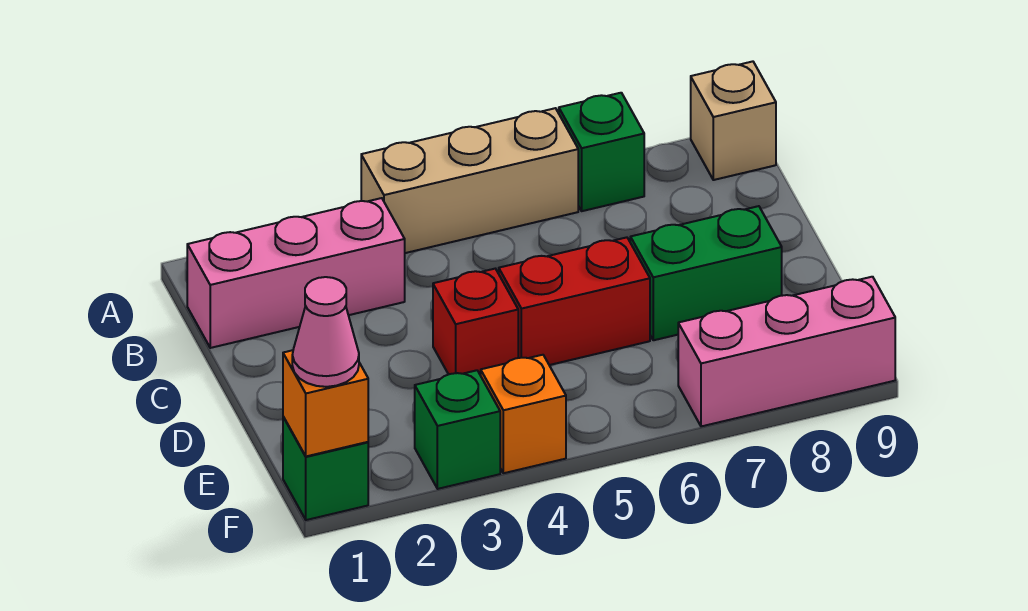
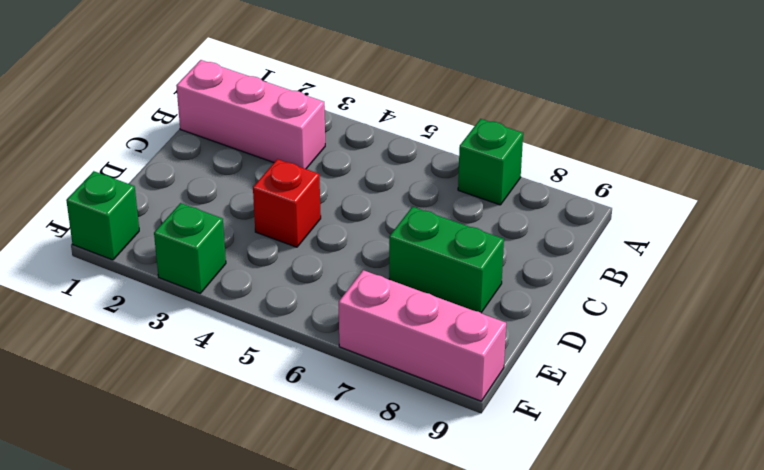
none -> tan 1x3 brick [361,108,578,253]
none -> tan 1x1 brick [691,61,776,180]
none -> red 1x2 brick [499,237,650,365]

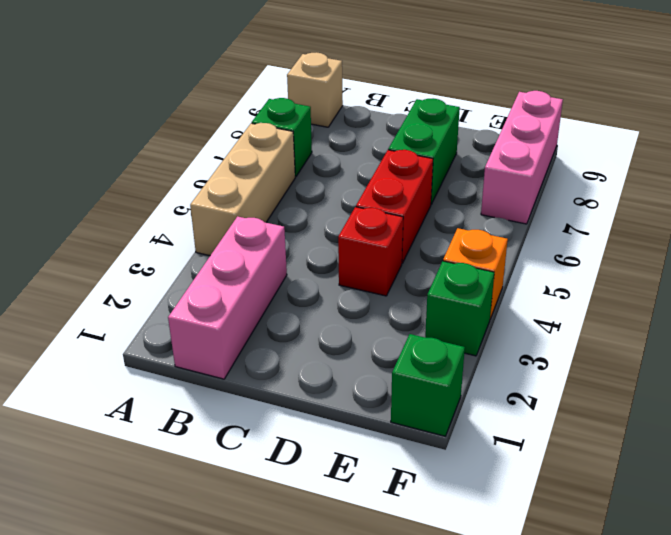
none -> orange 1x1 brick [283,350,368,456]
none -> pink 1x1 cone [292,277,359,387]

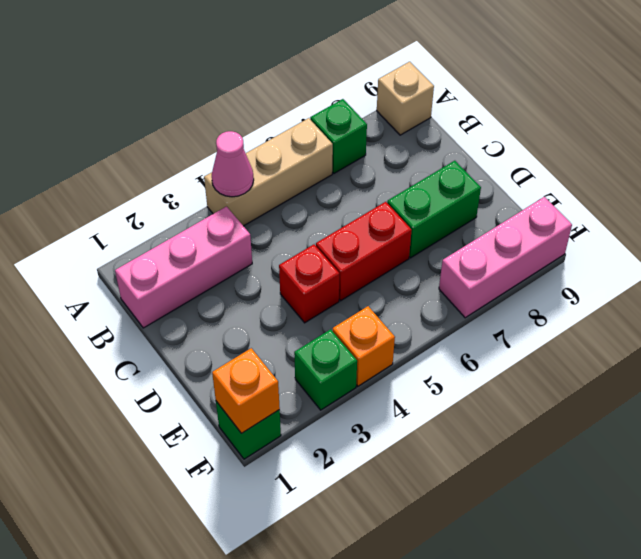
pink 1x1 cone [212,131,254,197] -> pink 1x1 cone moved to [292,277,359,387]

